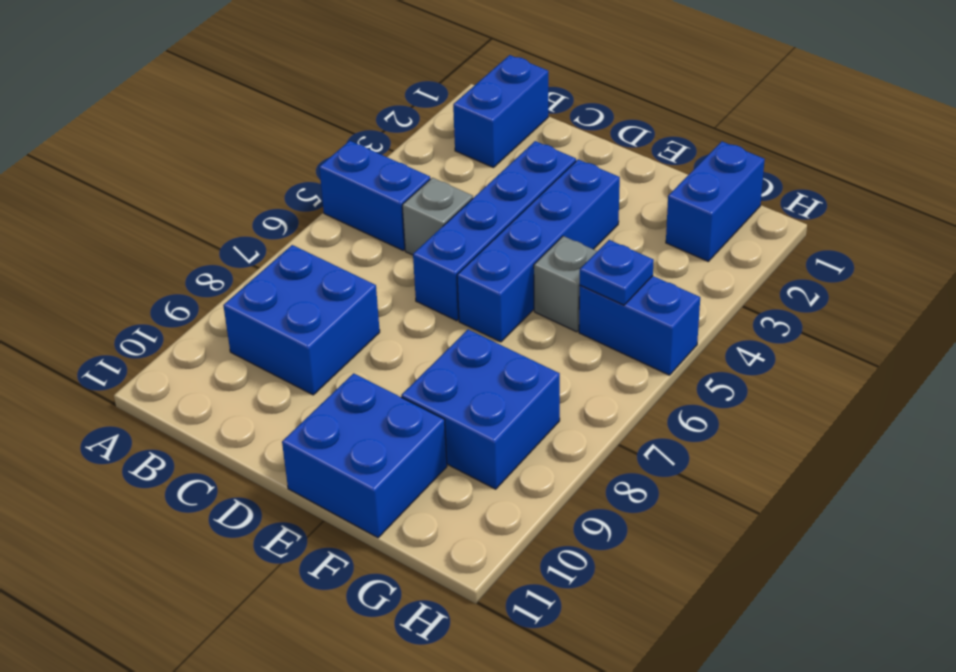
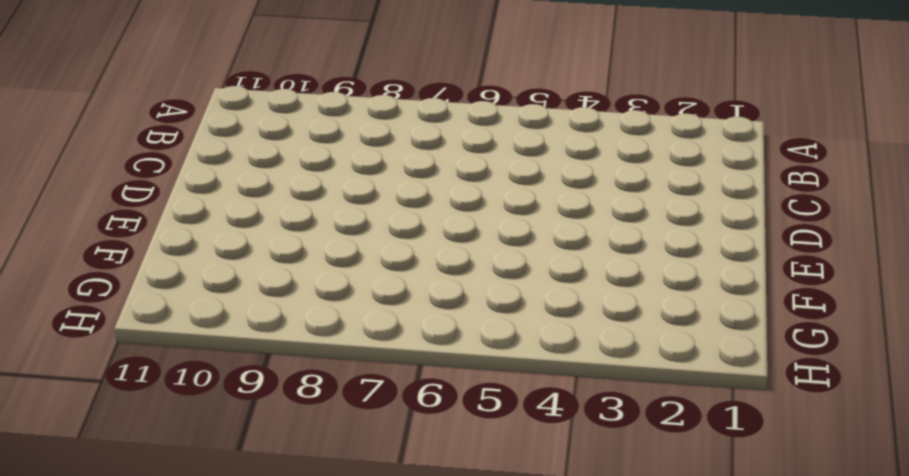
none -> blue 1x2 brick [319,141,430,250]
none -> blue 1x2 brick [453,55,548,168]
none -> blue 2x2 brick [223,245,380,395]

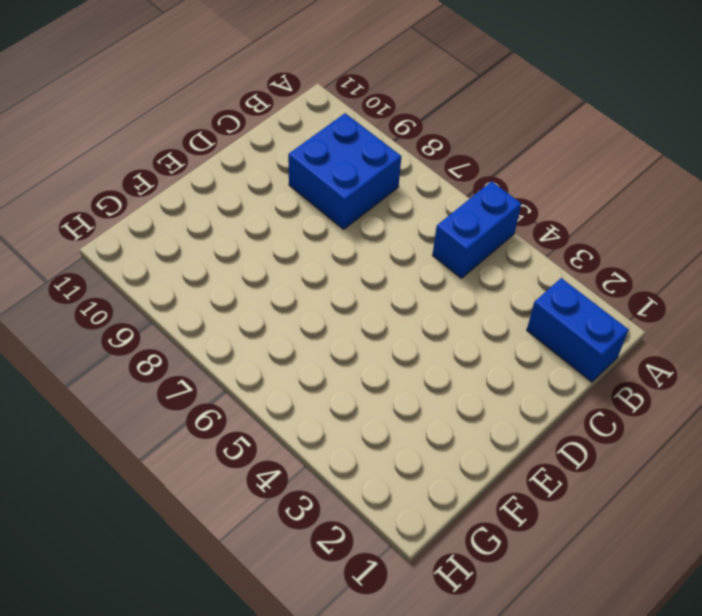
none -> grey 1x1 brick [402,178,473,255]
none -> blue 1x4 brick [413,141,576,321]
none -> blue 1x4 brick [457,159,620,342]

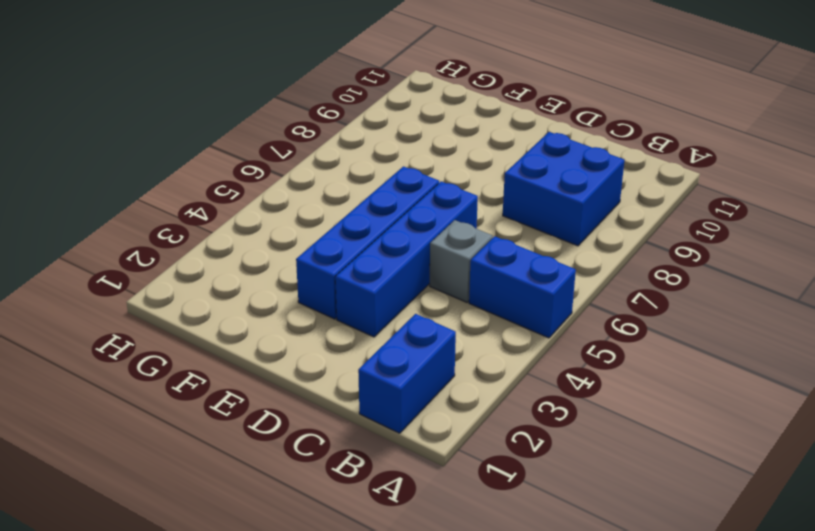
none -> blue 2x2 brick [282,373,447,538]
none -> grey 1x1 brick [534,236,597,332]
none -> blue 2x2 brick [401,330,560,489]

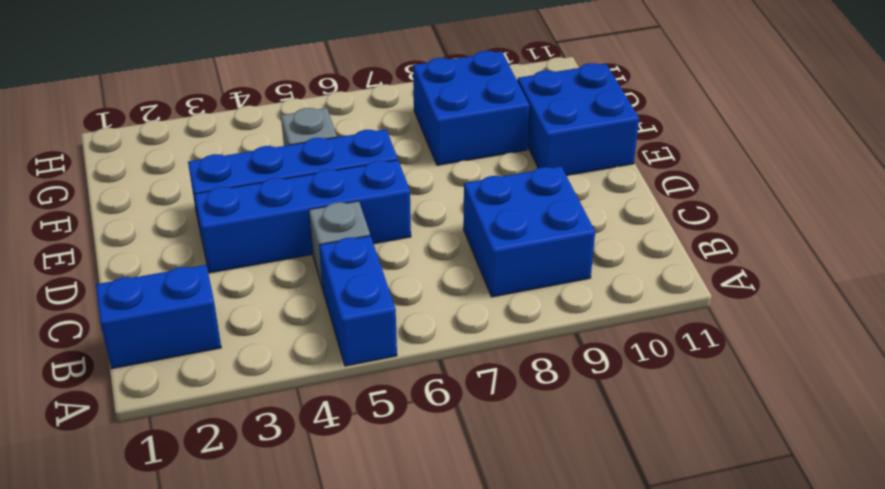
none -> blue 1x2 brick [666,141,765,261]
none -> blue 1x2 brick [579,276,700,375]
none -> blue 1x1 plate [580,240,654,305]

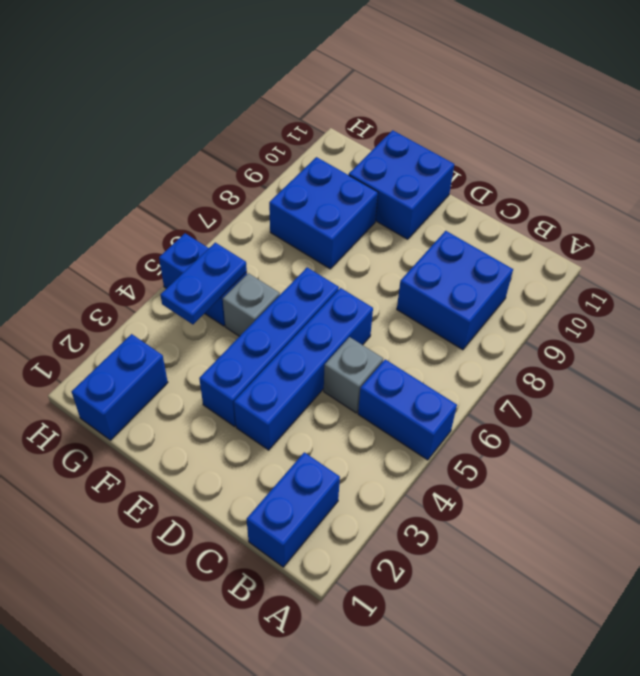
blue 1x2 plate [161,243,247,324] -> blue 1x1 plate [580,240,654,305]

